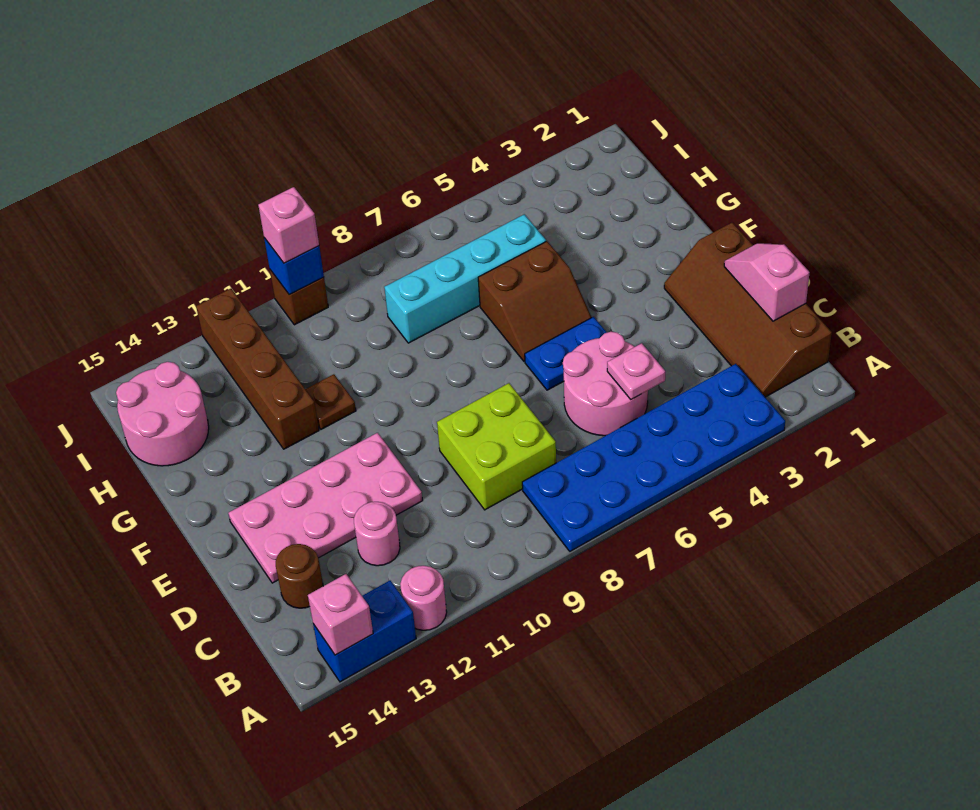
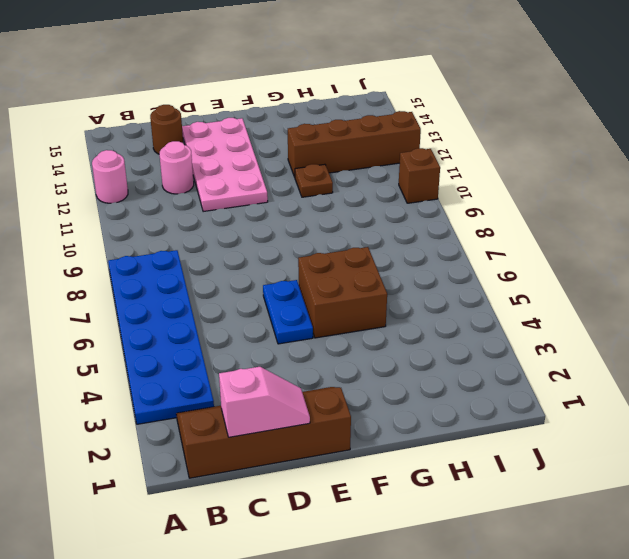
brown 2x2 brick [298,247,387,338] -> brown 2x2 slope [478,241,592,362]
none -> blue 1x2 brick [313,580,416,682]
none -> pink 2x2 round brick [563,332,648,436]
none -> lime 2x2 brick [437,383,556,510]

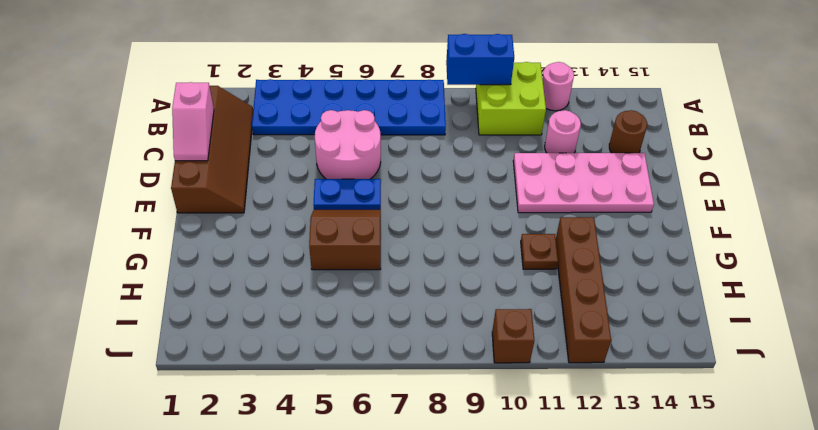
blue 1x2 brick [446,34,514,85] -> blue 1x2 brick moved to [313,580,416,682]
lime 2x2 brick [476,62,546,135] -> lime 2x2 brick moved to [437,383,556,510]
none -> cyan 1x4 brick [384,214,546,343]
none -> pink 2x2 round brick [116,362,209,466]
none -> pink 1x1 brick [308,574,373,655]

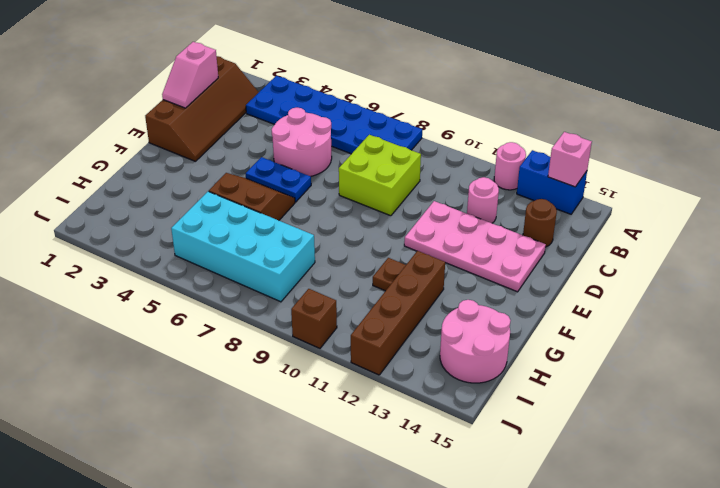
cyan 2x4 brick [171,191,315,302] -> cyan 1x4 brick [384,214,546,343]
none -> pink 1x1 plate [607,343,665,399]
none -> blue 1x1 brick [264,238,324,295]
none -> pink 1x1 brick [258,187,319,263]

